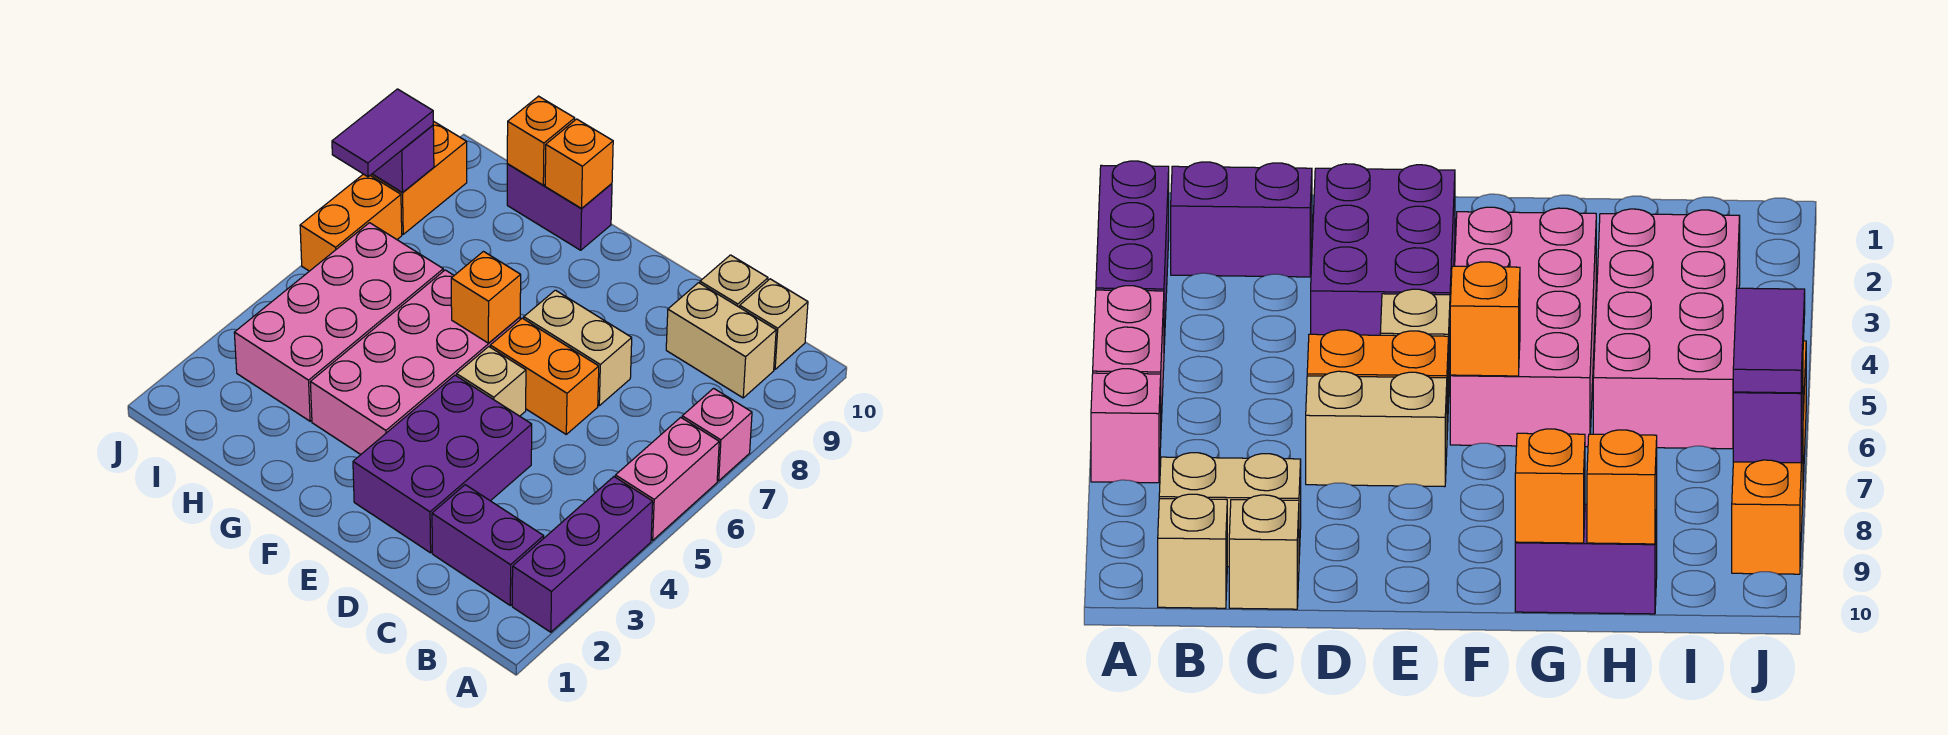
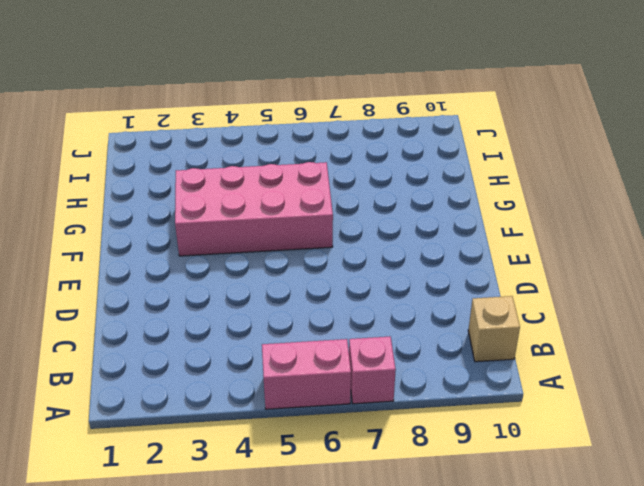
none -> purple 1x3 brick [512,477,653,632]
none -> purple 1x2 brick [432,485,544,605]
none -> tan 1x2 brick [666,283,776,398]

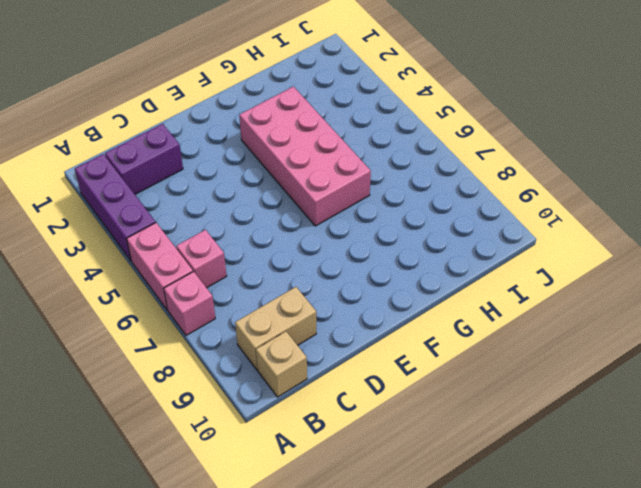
pink 1x1 brick [176,230,227,288] -> none
none -> tan 1x1 brick [700,255,768,307]
none -> purple 2x3 brick [353,375,532,553]
none -> orange 1x2 brick [490,318,599,434]

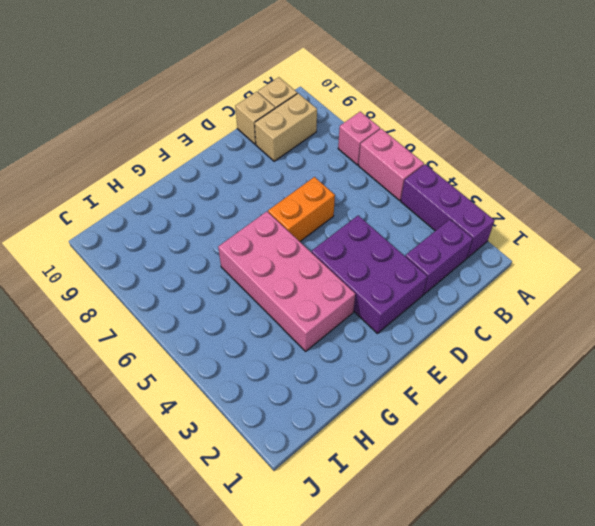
none -> tan 1x2 brick [524,290,632,406]
none -> tan 1x1 brick [457,347,526,416]
none -> purple 1x2 brick [507,164,612,250]

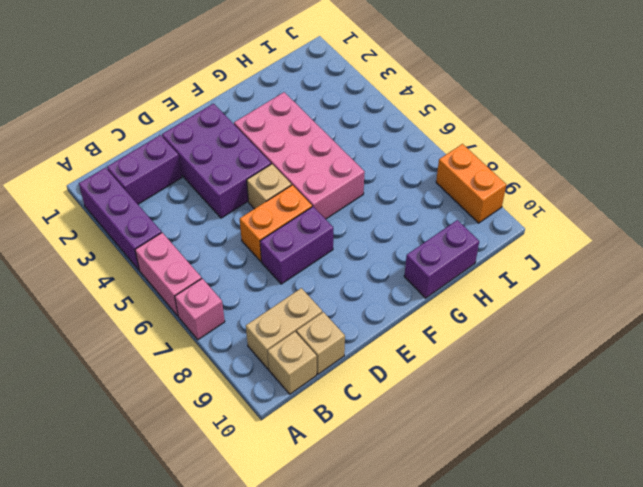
purple 1x2 brick [260,207,333,284] -> tan 1x2 brick [524,290,632,406]
none -> pink 2x4 brick [234,223,443,421]
none -> orange 1x2 brick [300,174,402,271]
none -> orange 1x1 brick [451,252,521,343]

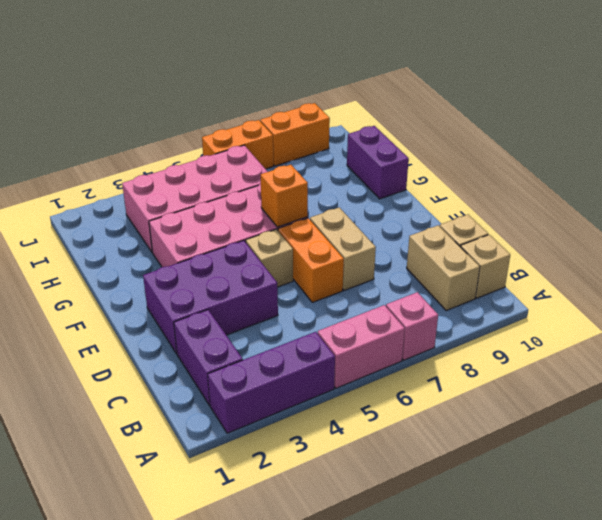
none -> orange 1x1 brick [545,119,613,208]
none -> orange 1x1 brick [507,96,575,185]
none -> purple 1x1 brick [373,125,434,192]

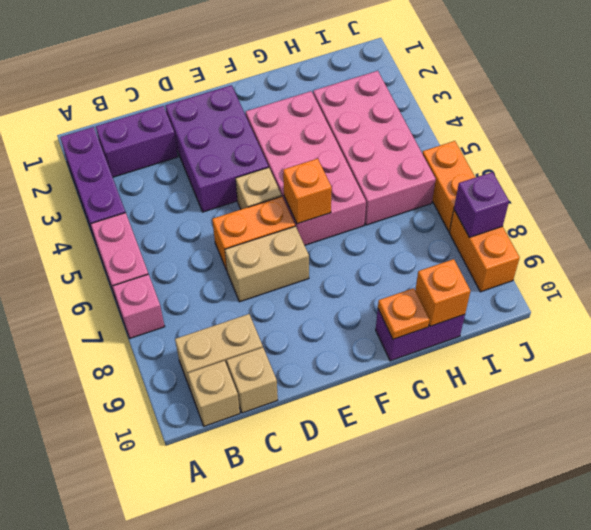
orange 1x1 plate [378,288,430,339] -> orange 1x1 brick [545,119,613,208]
none -> purple 1x2 tile [332,89,433,177]

